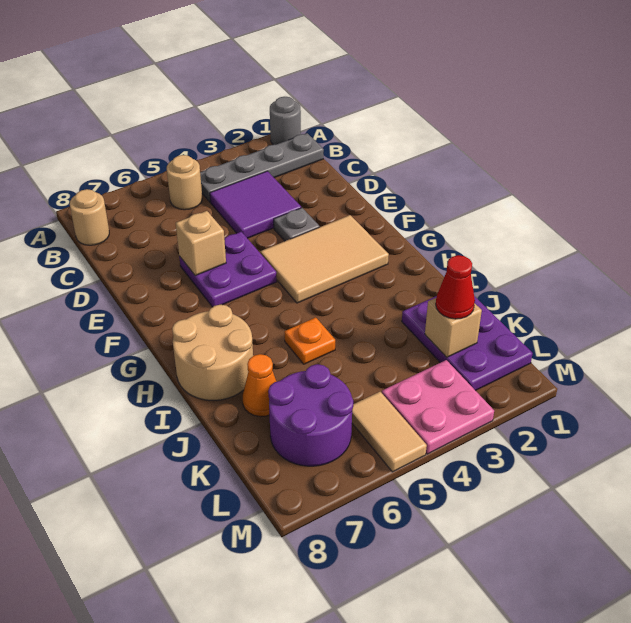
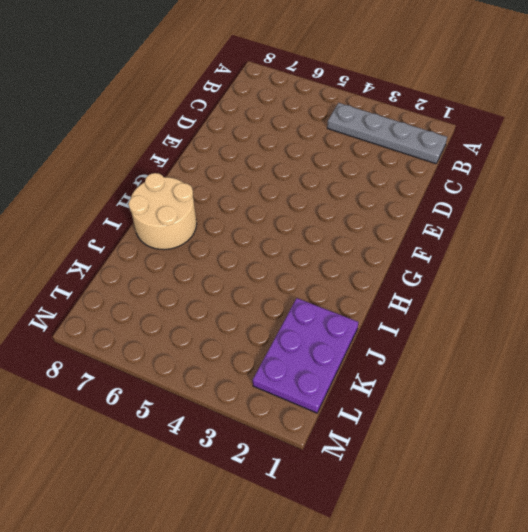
none -> grey 1x1 round brick [270,97,301,145]
none -> tan 1x1 round brick [167,155,202,210]
none -> tan 1x1 round brick [70,189,109,245]

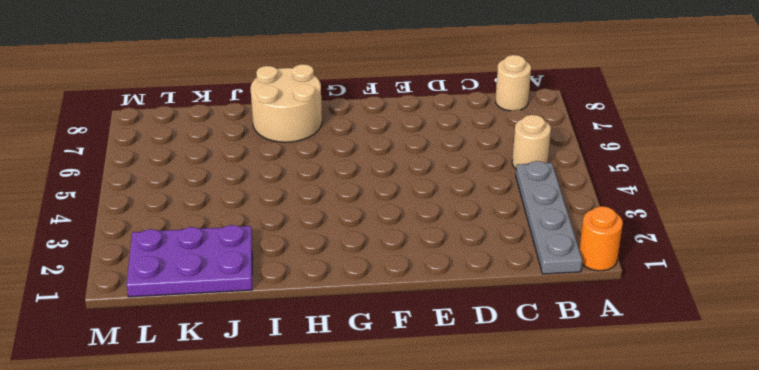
orange 1x1 round brick [579,206,623,271] -> grey 1x1 round brick [270,97,301,145]
none -> purple 2x2 tile [210,171,301,238]
none -> grey 1x1 plate [274,208,320,241]
none -> purple 2x2 plate [179,232,277,307]

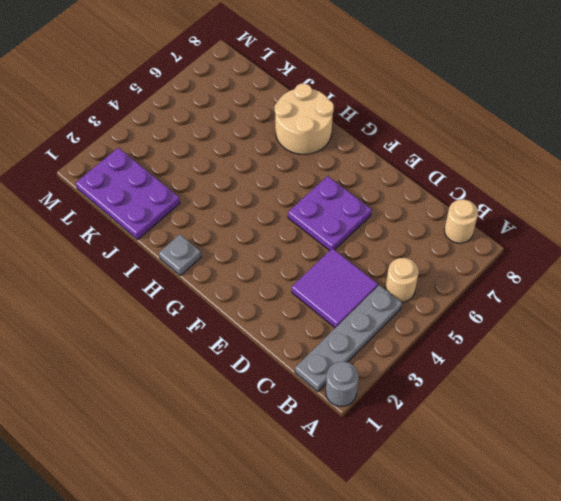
grey 1x1 plate [159,234,201,275] -> grey 1x1 plate moved to [274,208,320,241]
none -> tan 2x3 tile [260,215,389,303]
none -> orange 1x1 plate [284,318,335,364]
none -> orange 1x1 cone [242,354,276,417]

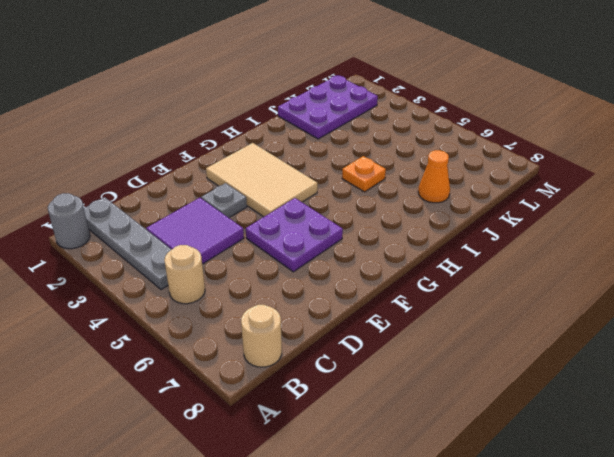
none -> tan 2x2 round brick [172,305,253,400]
none -> purple 2x2 round brick [268,364,353,466]
none -> pink 2x2 plate [382,360,494,454]

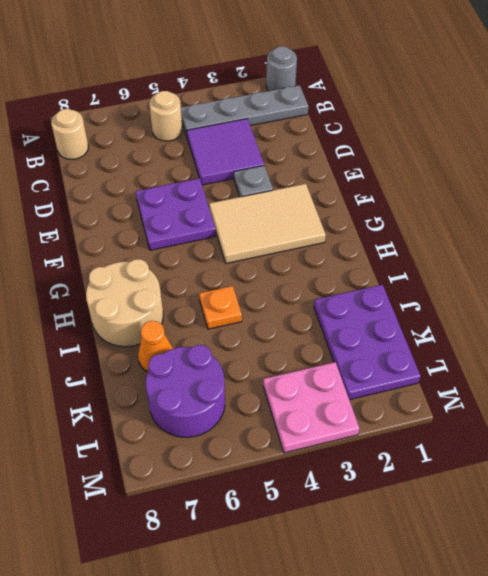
none -> tan 1x2 tile [352,392,427,472]
none -> tan 1x1 brick [176,211,226,276]
none -> tan 1x1 brick [425,298,482,357]

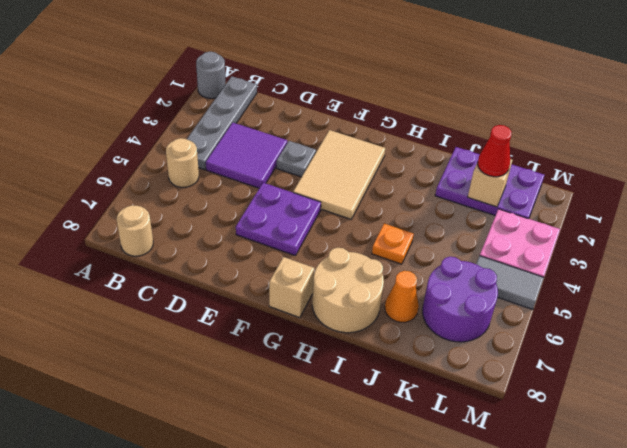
tan 1x1 brick [269,257,314,318] -> tan 1x1 brick moved to [176,211,226,276]
grey 1x2 tile [476,256,544,310] -> tan 1x2 tile [352,392,427,472]

